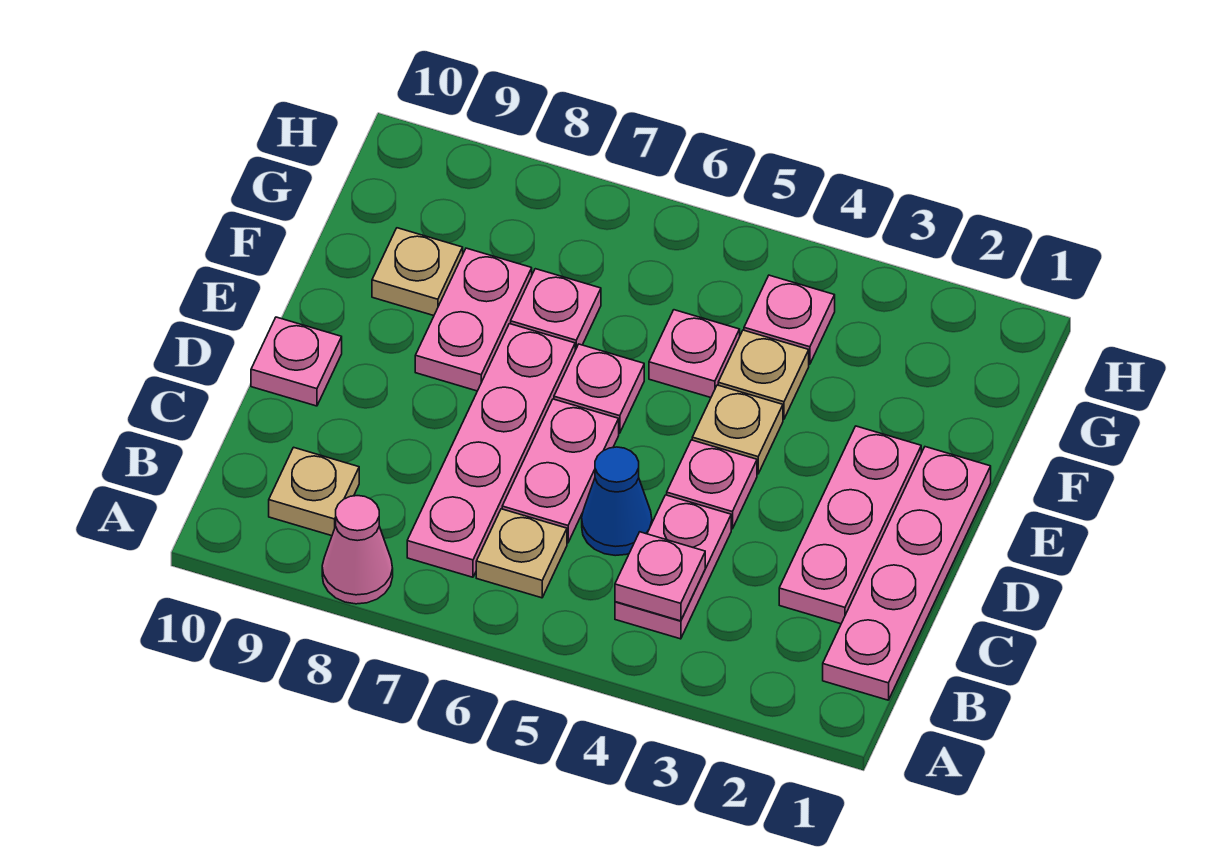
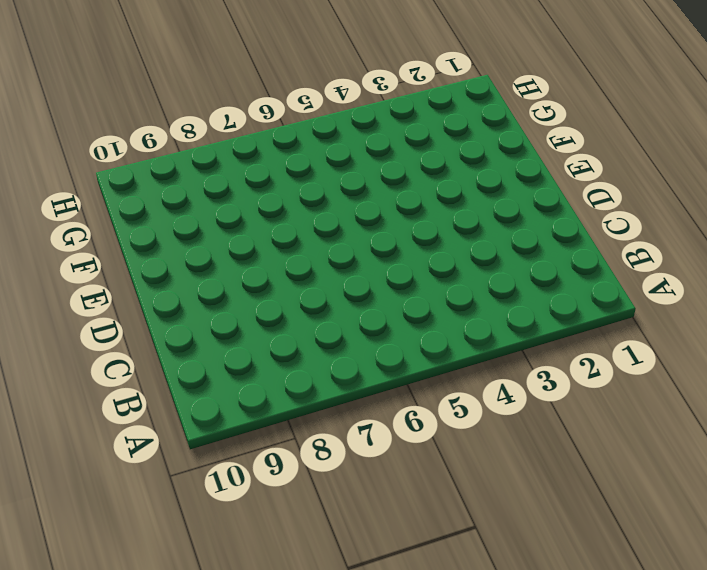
none -> pink 1x1 cone [322,496,393,604]
none -> pink 1x4 plate [823,447,991,700]
none -> pink 1x2 plate [615,495,731,639]

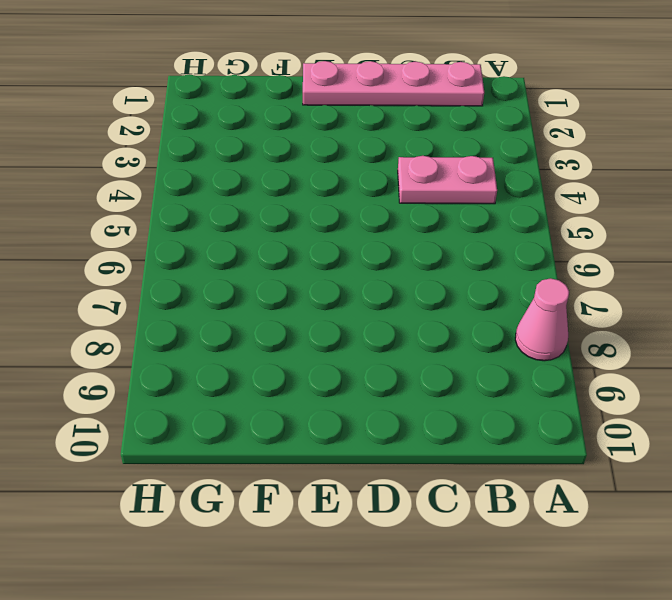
none -> tan 1x1 plate [476,509,567,598]
none -> pink 1x4 plate [407,324,575,577]
none -> tan 1x1 plate [269,447,359,536]

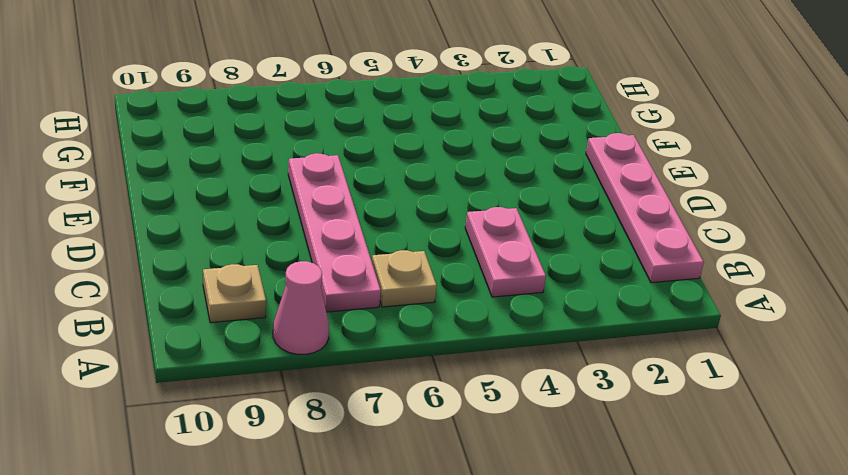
none -> pink 1x3 plate [779,426,921,624]
none -> blue 1x1 cone [582,447,652,556]
none -> pink 1x2 plate [502,399,619,543]

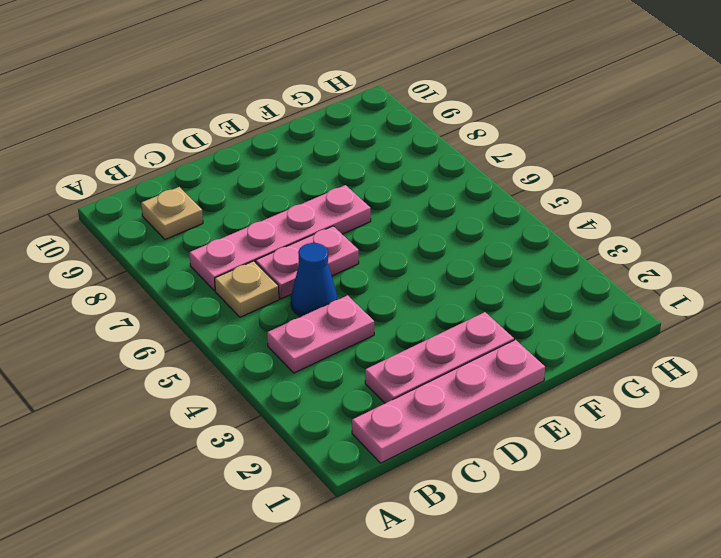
none -> pink 1x1 cone [322,496,393,604]
none -> pink 1x1 plate [667,440,757,529]
none -> pink 1x1 plate [251,317,342,406]

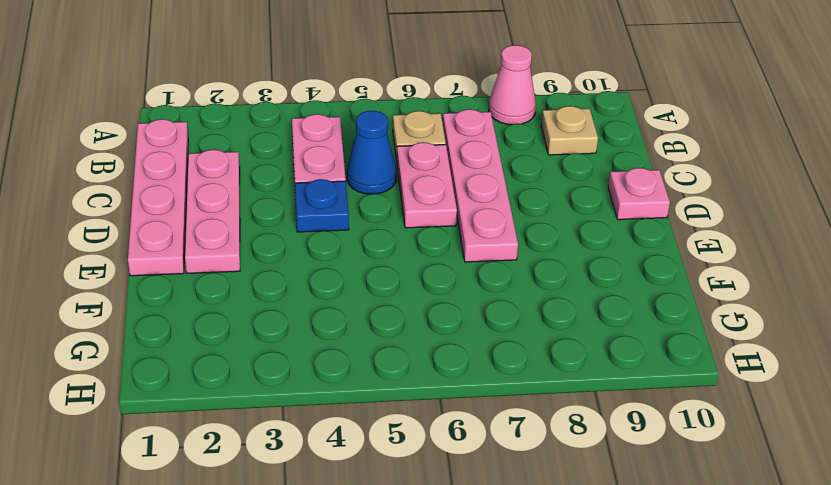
blue 1x1 plate [295,179,349,232] -> pink 1x1 plate [667,440,757,529]
none -> tan 1x1 plate [692,385,783,474]
none -> pink 1x1 plate [554,344,644,433]
none -> pink 1x2 plate [415,248,532,391]

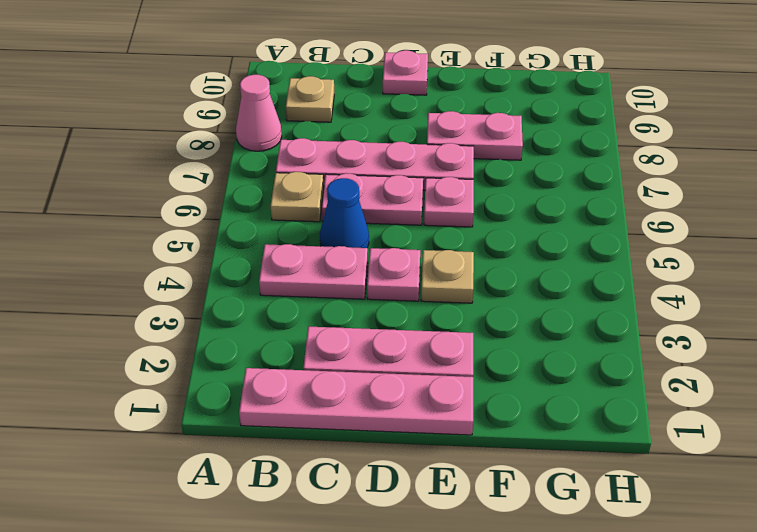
none -> tan 1x1 plate [718,330,809,419]
none -> pink 1x1 plate [649,310,740,397]
none -> pink 1x1 plate [511,269,601,350]

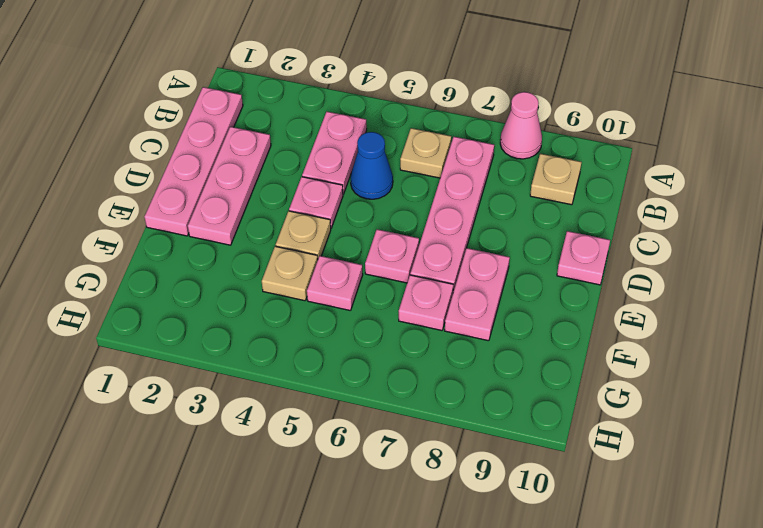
none -> pink 1x2 plate [502,399,619,543]
none -> tan 1x1 plate [372,228,463,316]
none -> pink 1x1 plate [744,275,835,364]

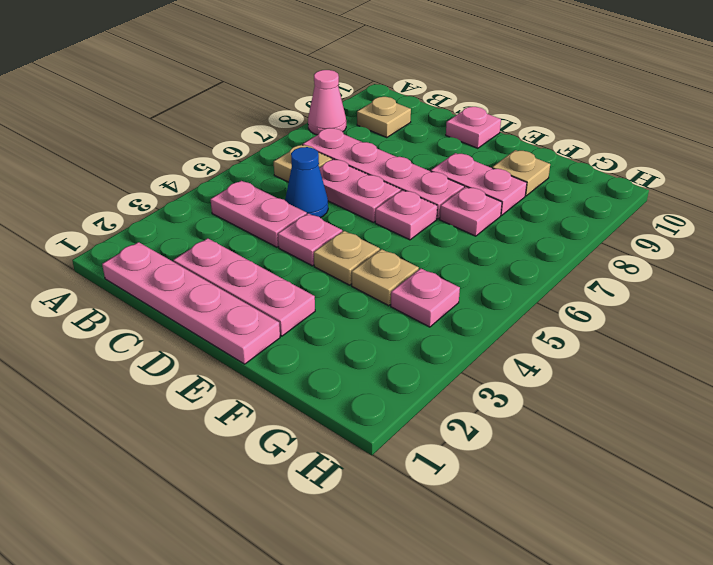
none -> pink 1x1 plate [649,310,740,397]
none -> pink 1x1 plate [615,532,705,621]

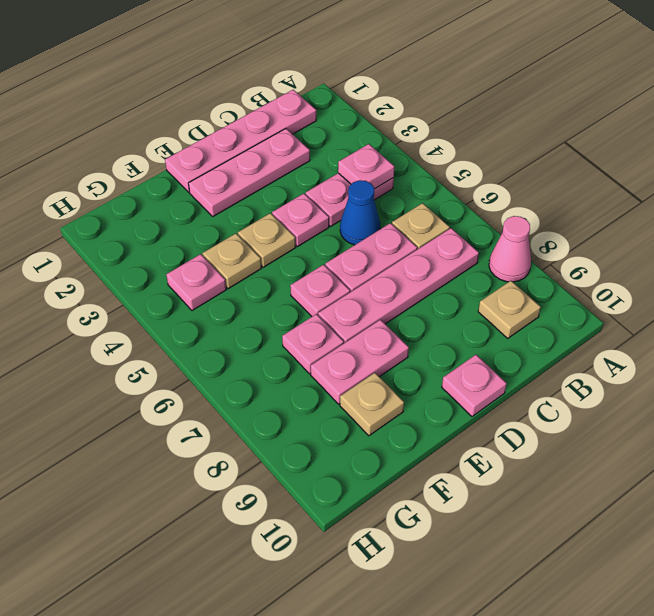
none -> pink 1x1 plate [649,310,740,397]

